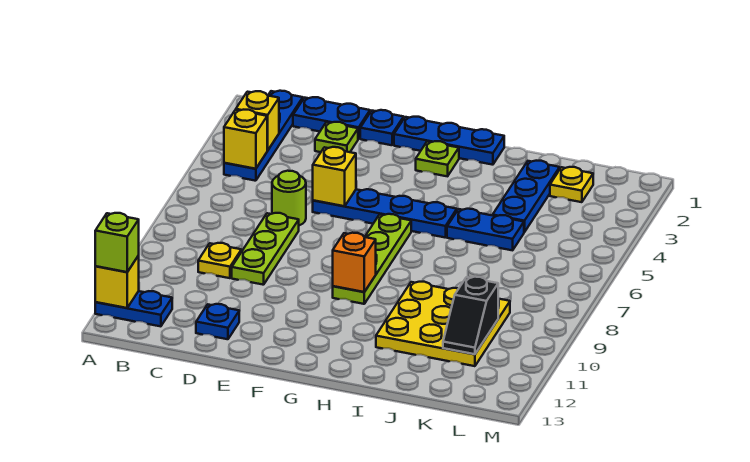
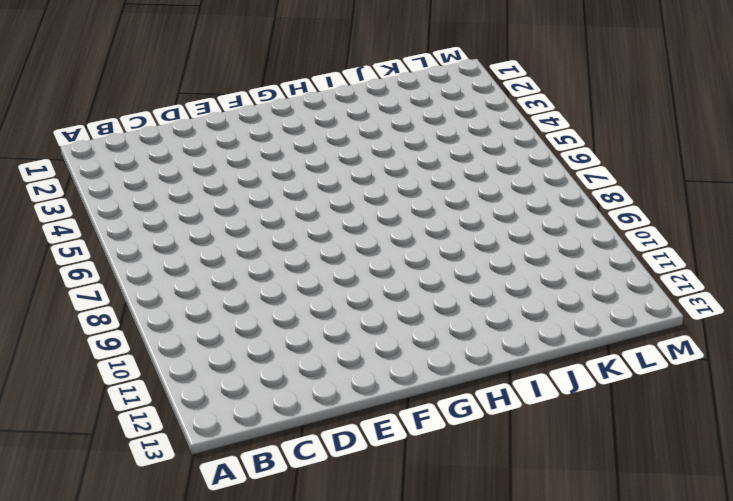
none -> blue 1x2 plate [95,291,172,326]
none -> blue 1x4 plate [224,91,303,181]
none -> blue 1x2 plate [293,97,370,139]

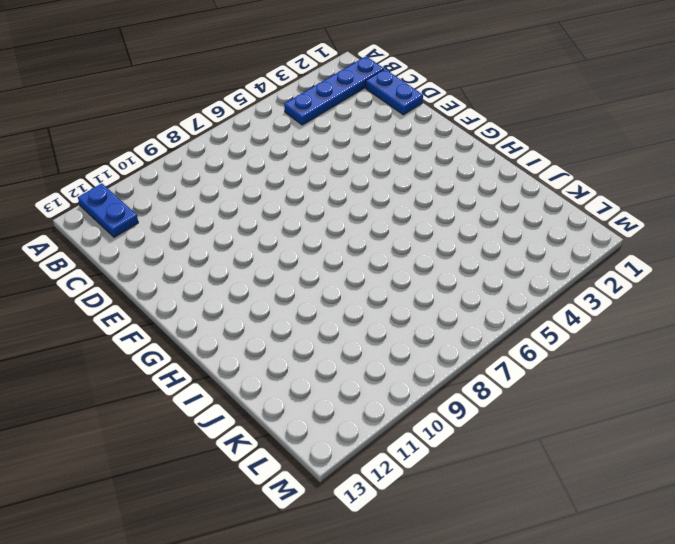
none -> yellow 1x1 plate [198,243,241,278]
none -> lime 1x1 plate [315,122,358,152]
none -> lime 1x1 round brick [272,171,306,225]

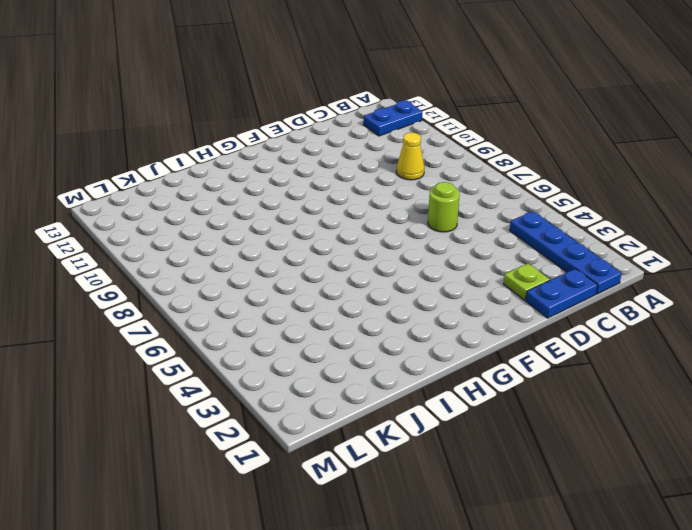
yellow 1x1 cone [396,133,425,180] -> yellow 1x1 plate [198,243,241,278]
none -> lime 1x3 plate [232,213,299,285]
none -> blue 1x1 plate [196,304,239,339]
none -> blue 1x1 plate [360,110,404,145]

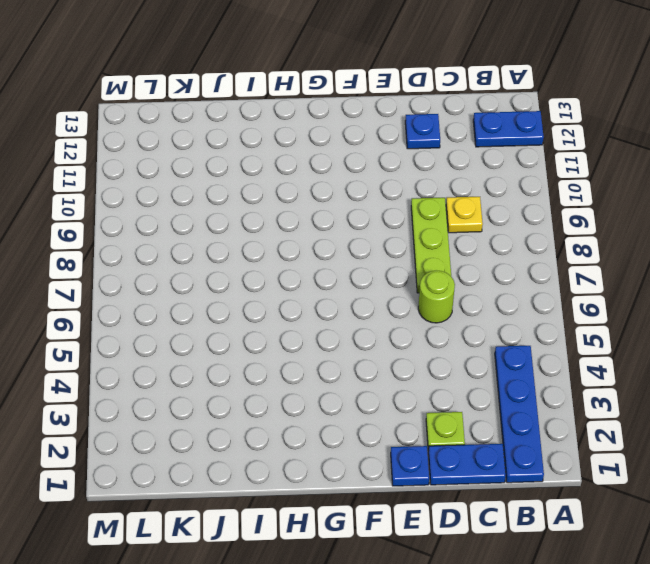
none -> blue 1x4 plate [313,189,457,238]
none -> blue 1x3 plate [394,117,504,165]
none -> lime 1x1 plate [416,141,459,176]

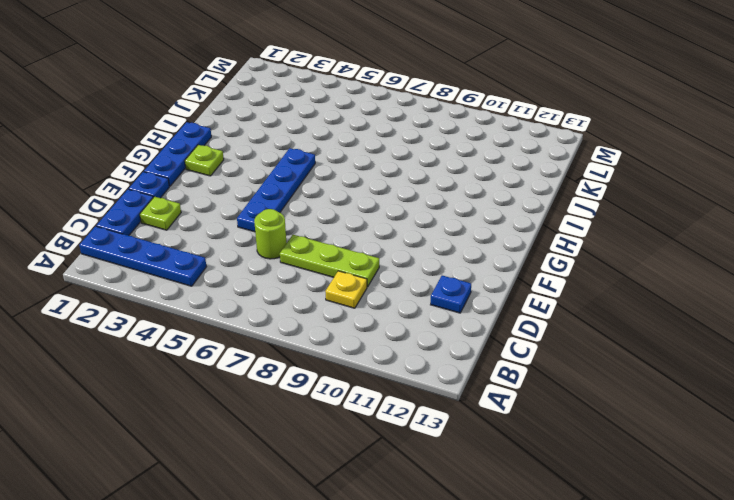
none -> blue 1x2 plate [95,291,172,326]
none -> lime 1x4 plate [333,214,411,304]
none -> blue 1x2 plate [447,209,524,250]

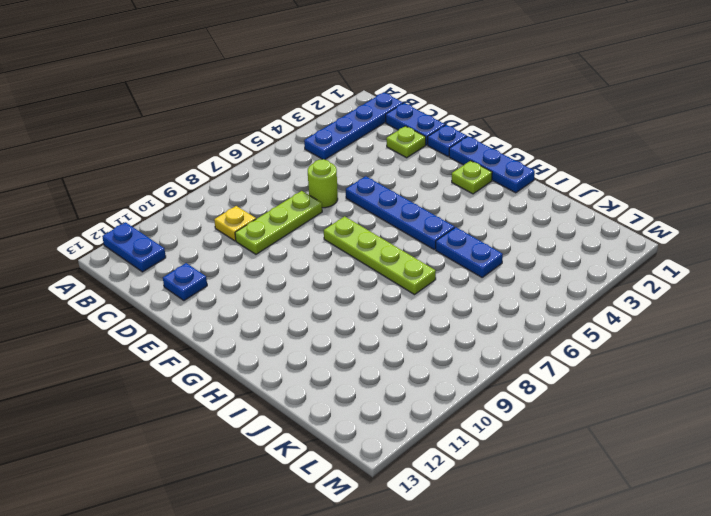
lime 1x4 plate [324,216,436,295] -> lime 1x4 plate turned to [333,214,411,304]
none -> yellow 3x3 plate [376,282,510,366]
none -> blue 1x3 plate [493,161,560,232]
none -> yellow 1x1 plate [550,167,593,202]

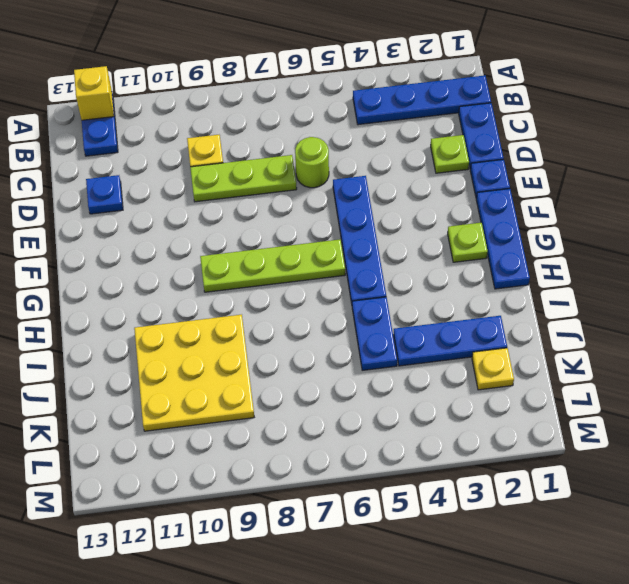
none -> yellow 1x1 brick [236,91,279,150]
none -> yellow 1x1 brick [224,110,268,169]
none -> yellow 1x1 brick [313,147,356,206]

